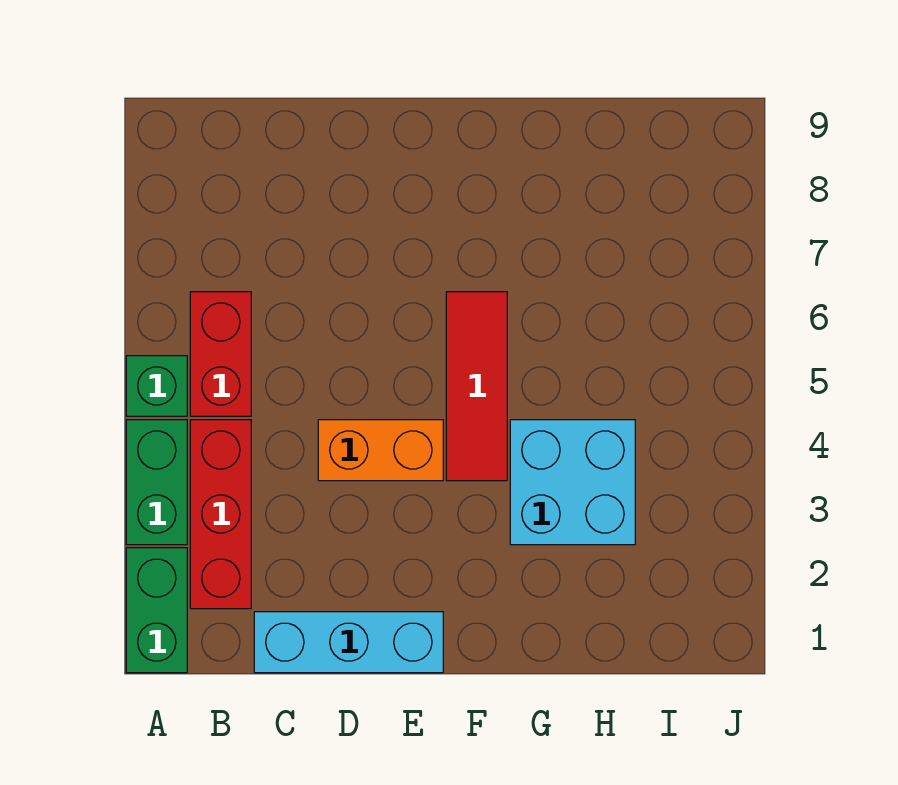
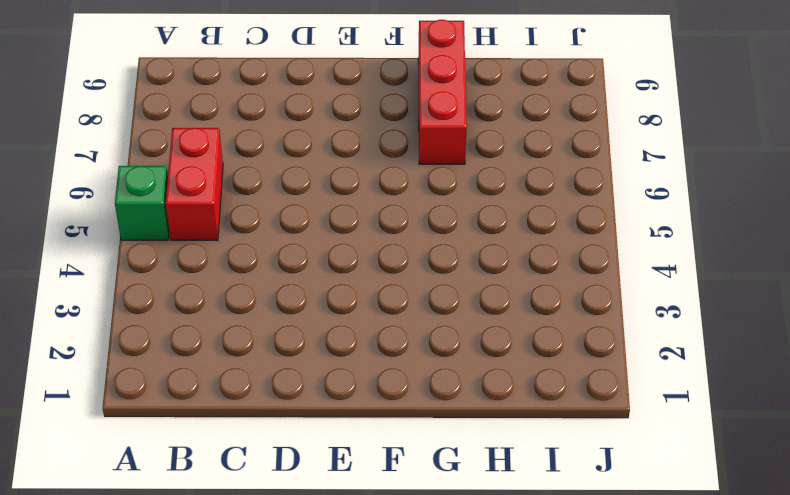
red 1x3 brick [418,20,467,164] -> red 1x3 brick moved to [190,420,251,609]
none -> green 1x2 brick [126,548,187,673]
none -> green 1x2 brick [126,420,187,545]

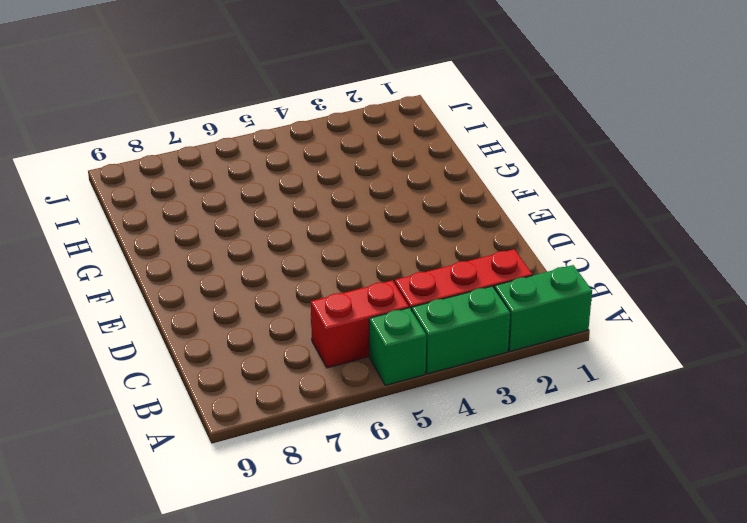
none -> cyan 1x3 brick [254,612,443,673]
none -> orange 1x2 brick [318,420,443,481]

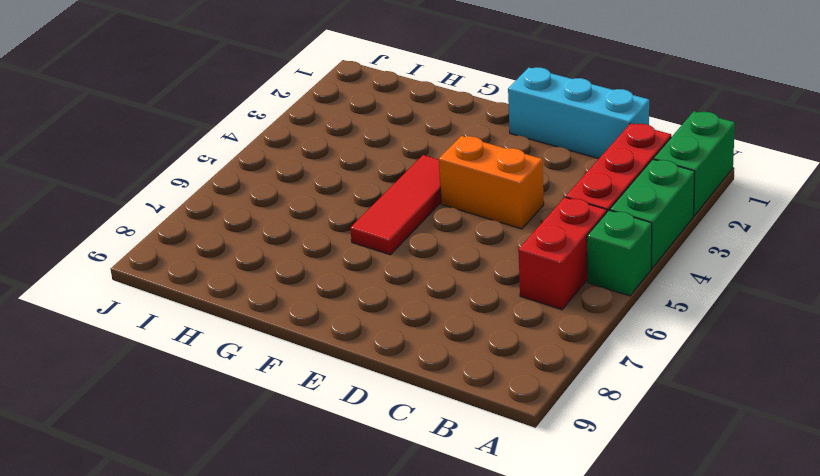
none -> cyan 2x2 brick [510,420,635,545]

